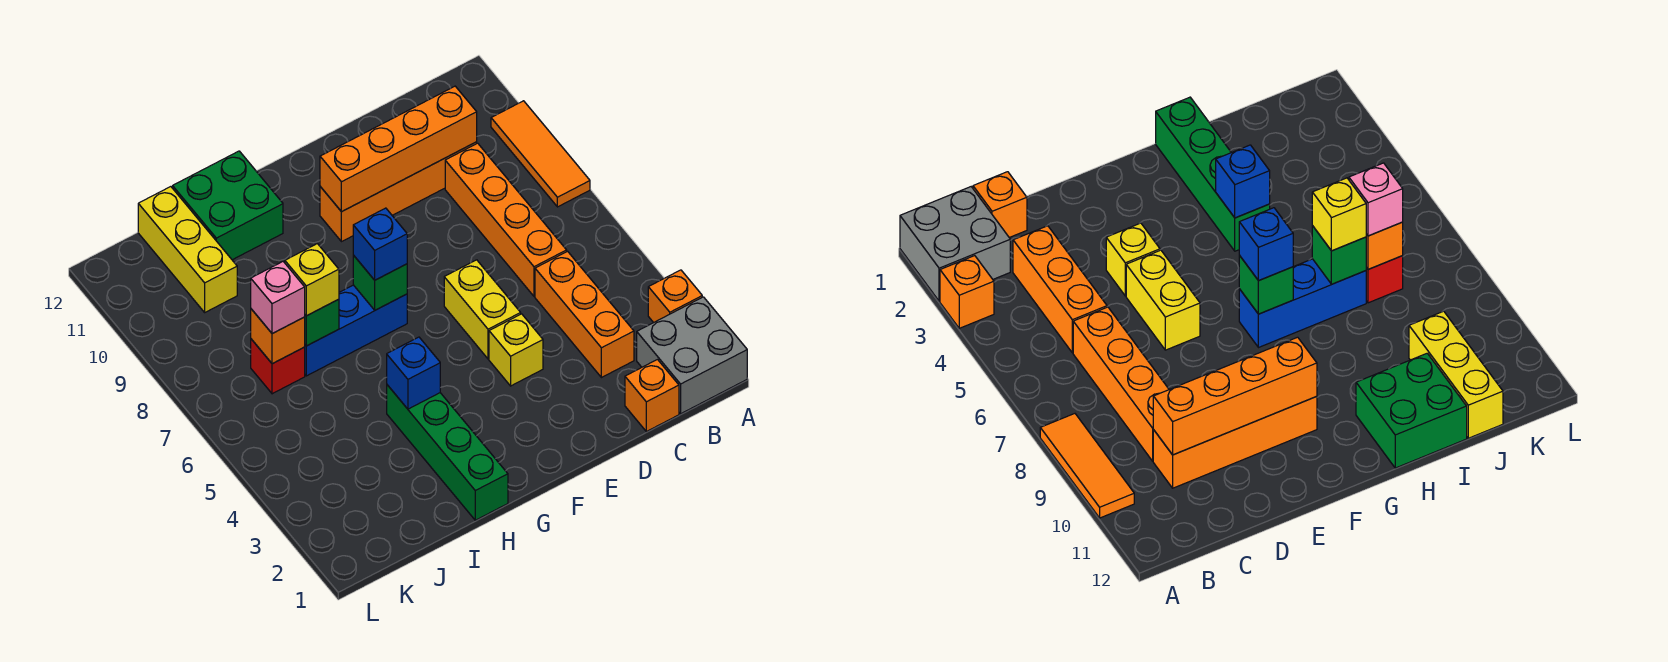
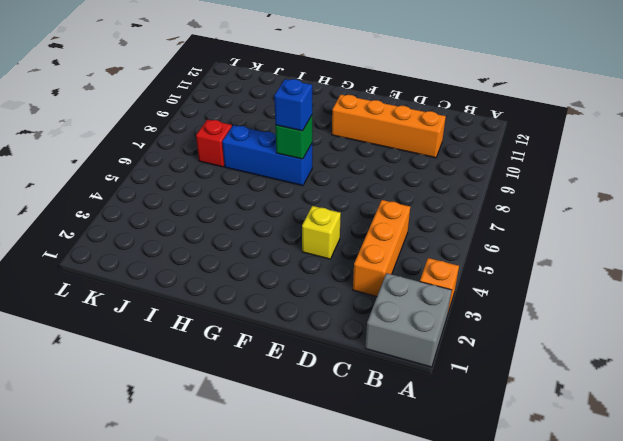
none -> orange 1x3 tile [491,101,590,207]
none -> orange 1x1 brick [625,360,679,432]
none -> orange 1x4 brick [445,143,567,296]

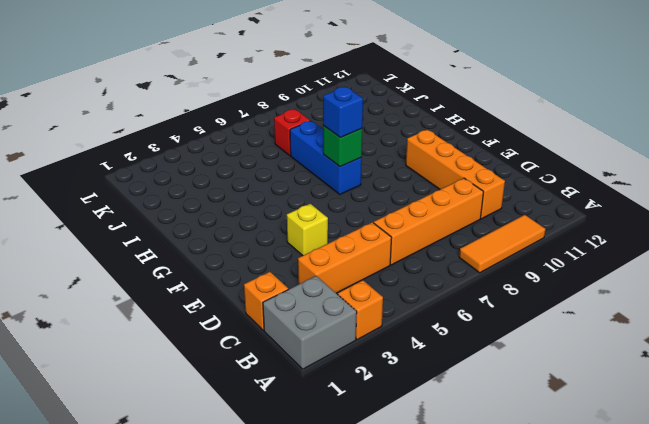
none -> yellow 1x2 brick [444,260,521,359]
none -> green 1x4 brick [387,385,508,520]
none -> green 2x2 brick [173,151,283,260]

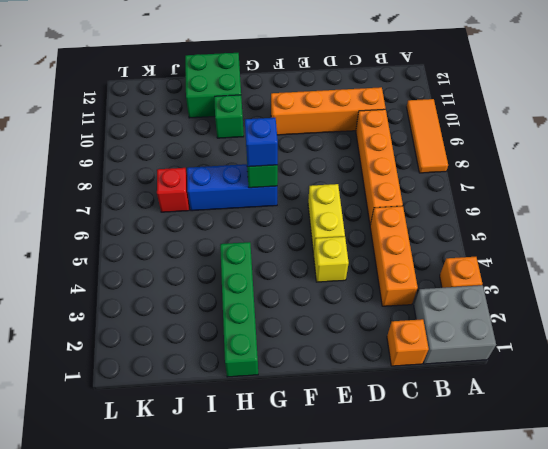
green 1x1 brick [214,95,244,138] -> green 1x1 brick moved to [305,299,339,346]
none -> yellow 1x3 brick [138,187,237,312]
none -> orange 1x4 brick [320,86,477,212]
none -> blue 1x1 brick [387,337,440,409]

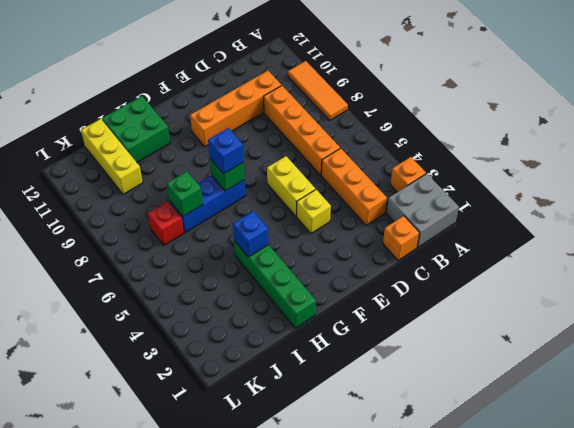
none -> orange 1x4 brick [320,86,477,212]
none -> orange 1x1 brick [251,309,305,364]
none -> yellow 1x1 brick [285,244,339,316]

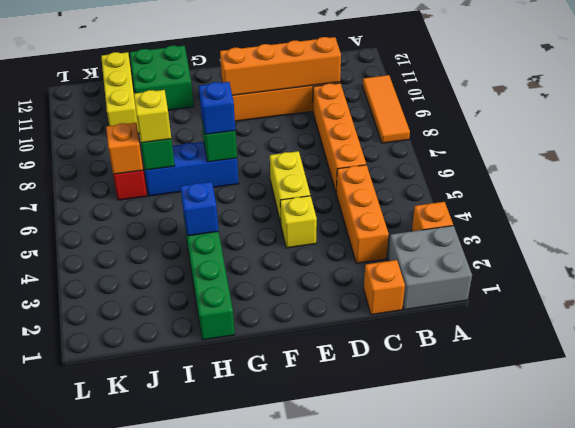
none -> pink 1x1 brick [251,262,305,334]

